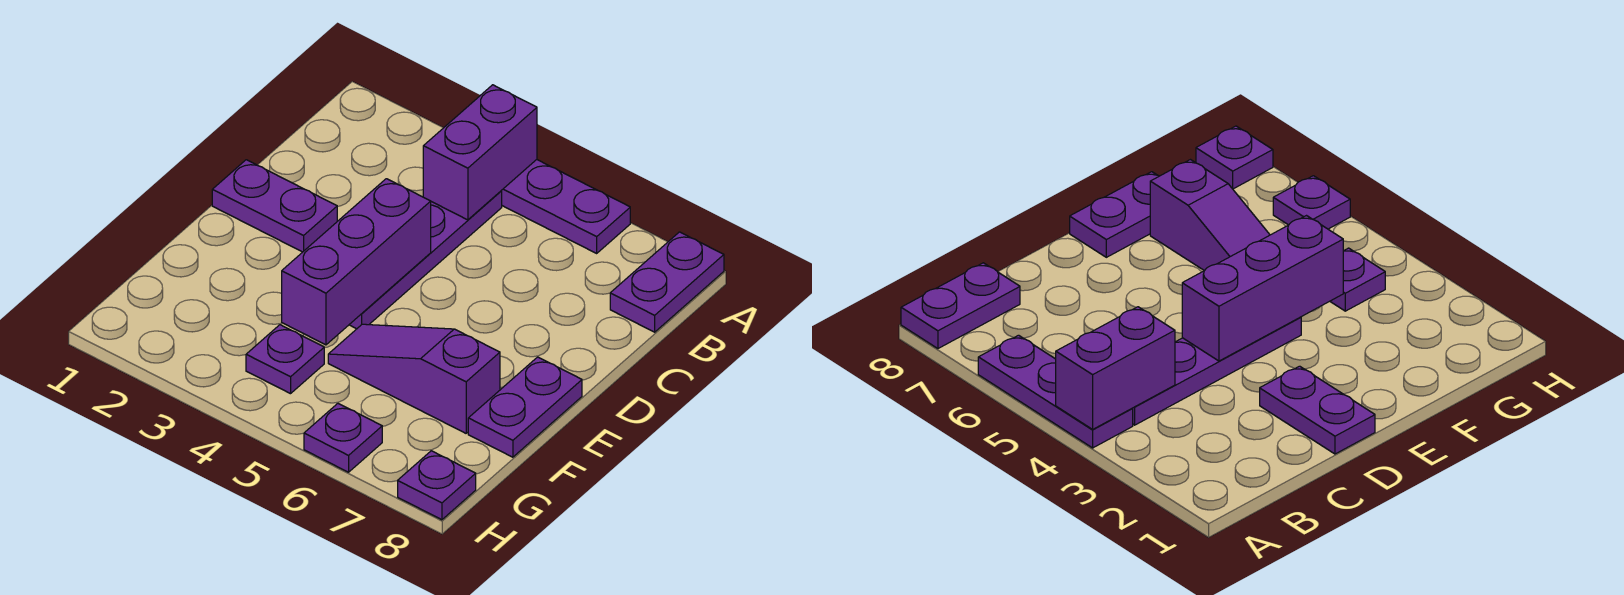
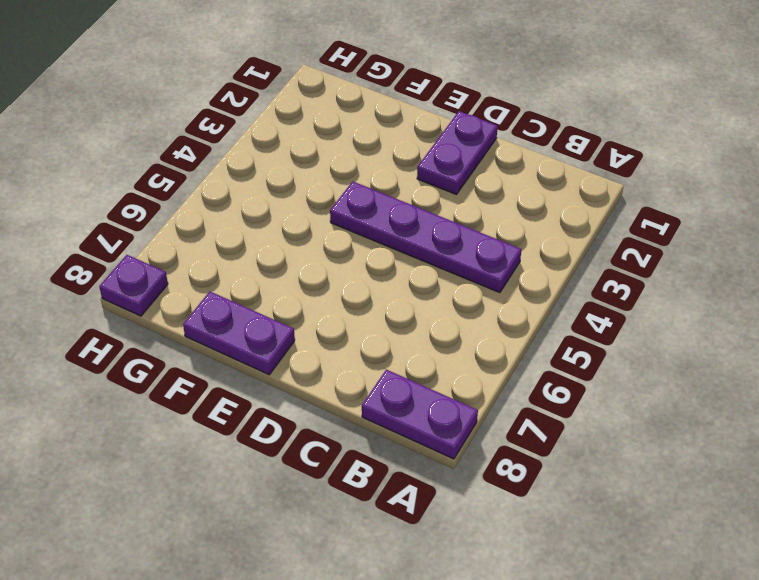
none -> purple 1x3 plate [501,160,630,253]
none -> purple 1x3 slope [328,324,500,433]

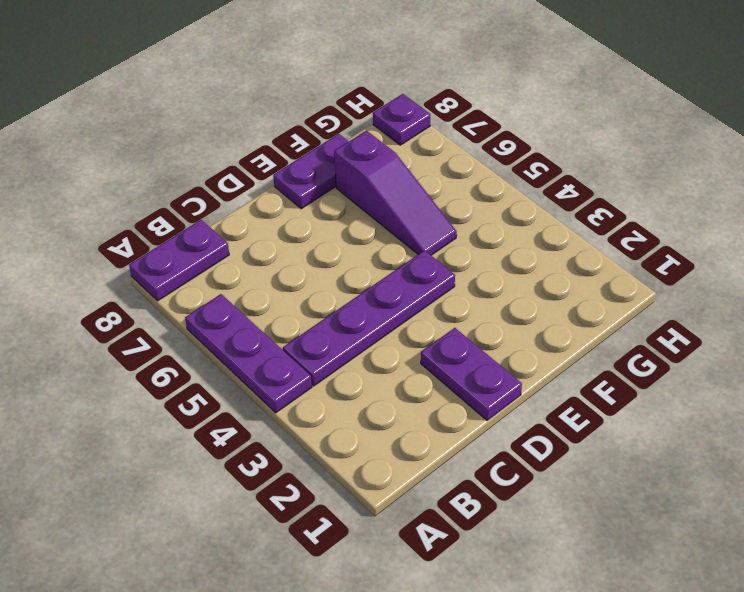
none -> purple 1x1 plate [246,325,324,394]
none -> purple 1x1 plate [304,404,382,472]

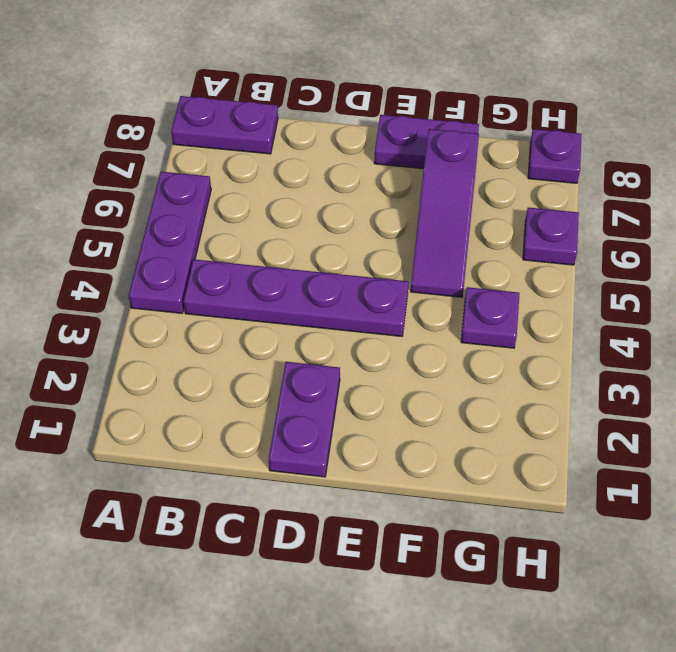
none -> purple 1x2 brick [423,85,537,220]
none -> purple 1x3 brick [282,179,431,345]

